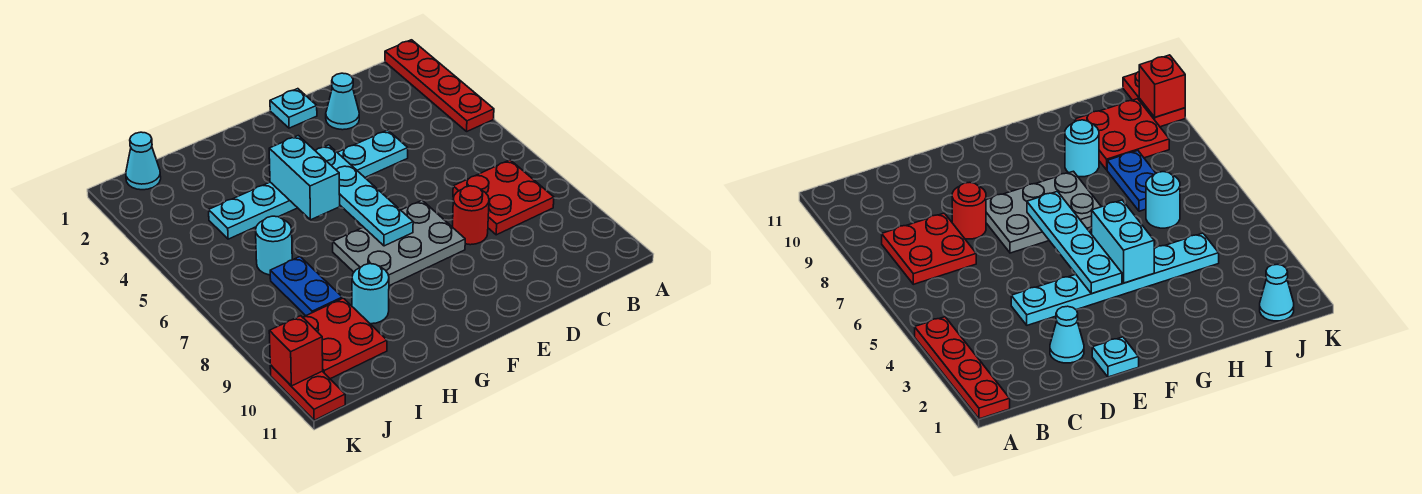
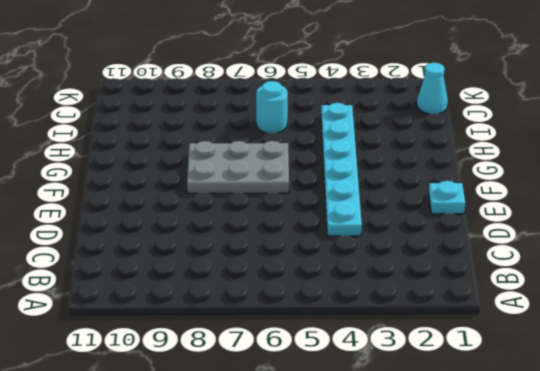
grey 2x3 plate [187,141,289,193] -> grey 2x3 plate turned to [333,200,465,286]
none -> red 1x4 plate [385,40,494,131]
none -> red 2x2 plate [453,160,554,235]
none -> cyan 1x1 cone [326,73,359,130]

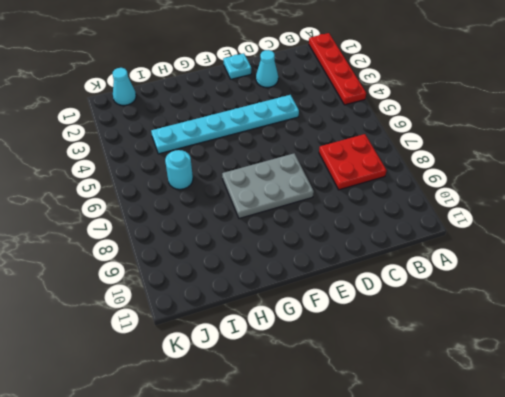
none -> red 1x1 round brick [453,186,489,245]
none -> cyan 1x1 round brick [352,264,389,324]
none -> blue 1x2 plate [270,257,342,316]

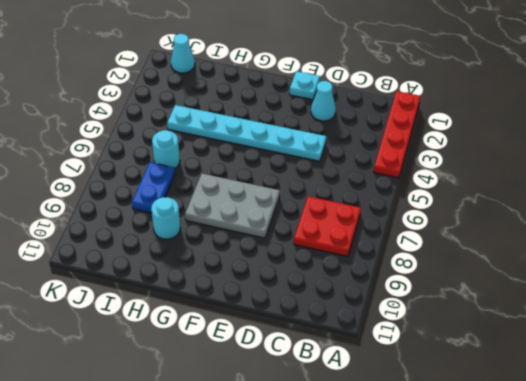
none -> red 1x1 round brick [453,186,489,245]
none -> red 2x2 plate [303,298,387,379]
none -> red 1x2 plate [270,365,345,420]

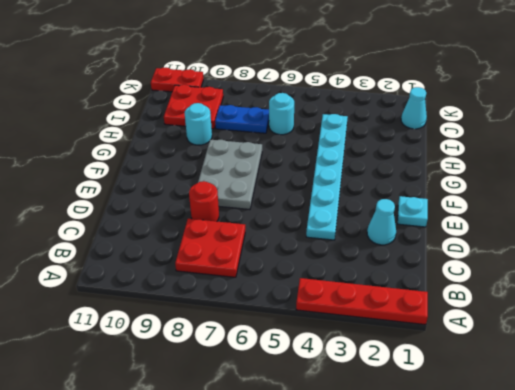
none -> cyan 1x4 plate [315,145,413,246]
none -> cyan 1x2 brick [269,136,340,220]
none -> red 1x1 brick [269,316,323,386]

